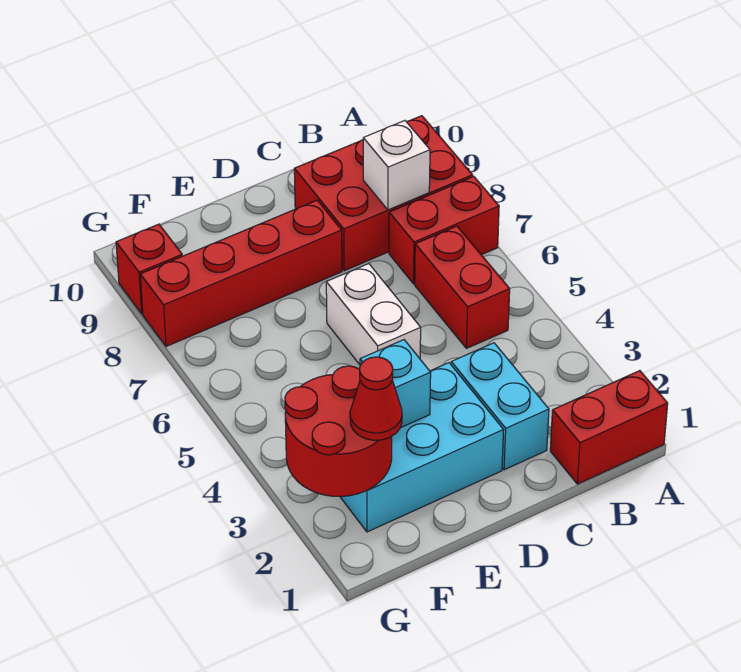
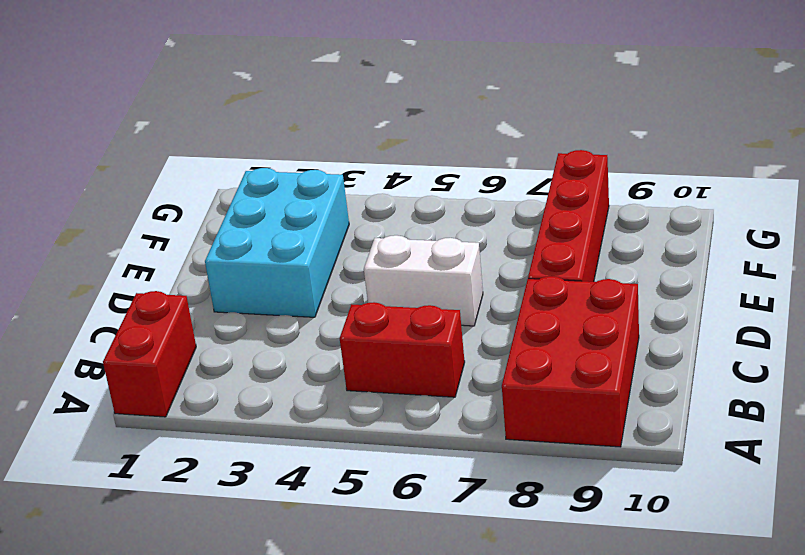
none -> red 1x2 brick [389,176,499,284]
none -> cyan 1x2 brick [451,343,549,470]
none -> red 1x1 brick [116,224,182,314]

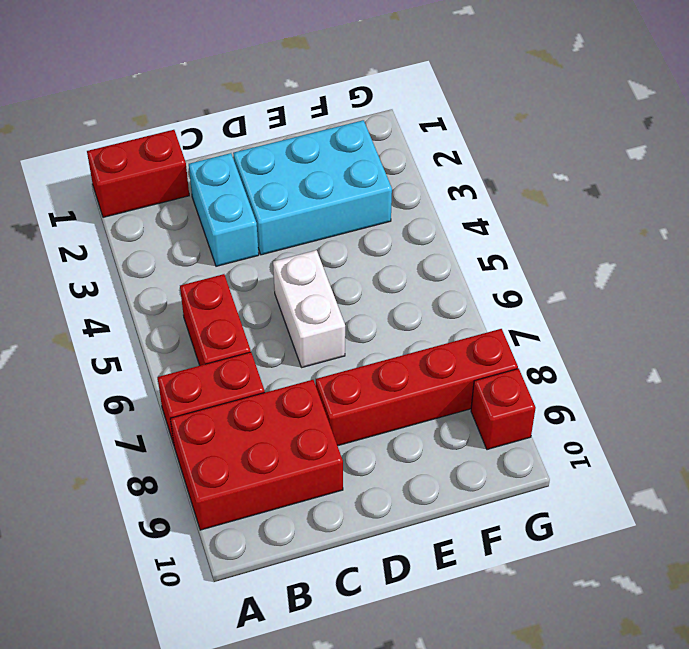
none -> white 1x1 brick [363,121,430,210]
none -> cyan 1x1 brick [360,340,431,427]
none -> red 2x2 round brick [285,366,392,497]

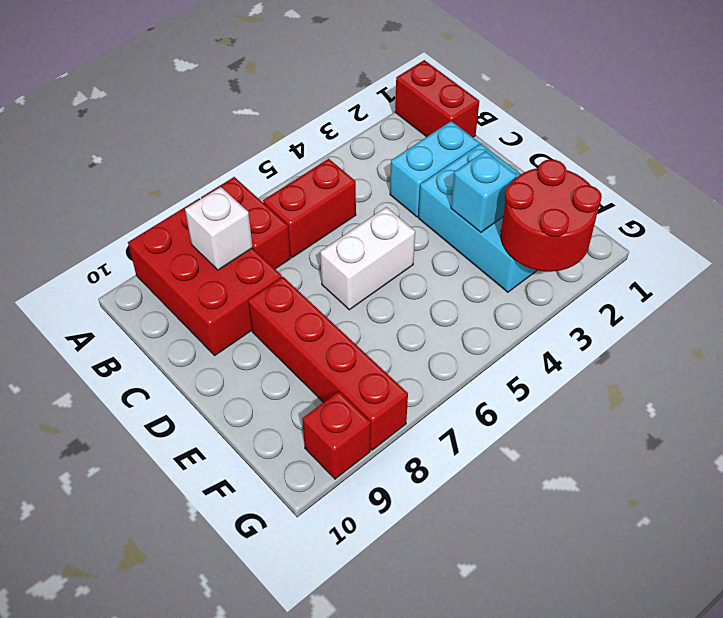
none -> red 1x1 cone [350,357,402,440]

